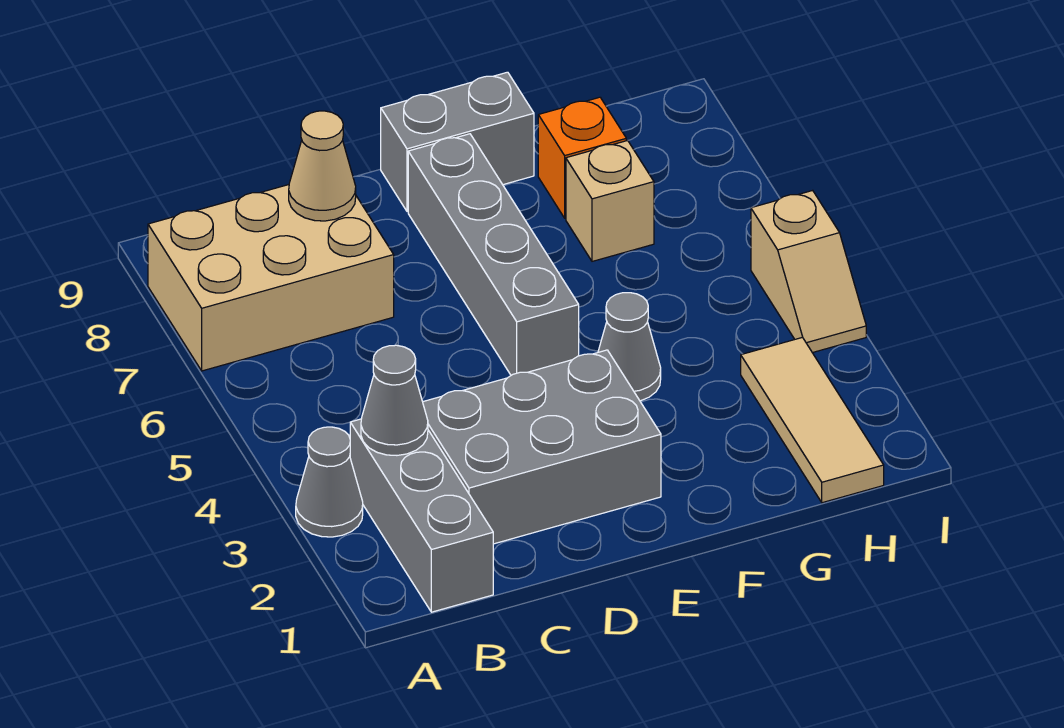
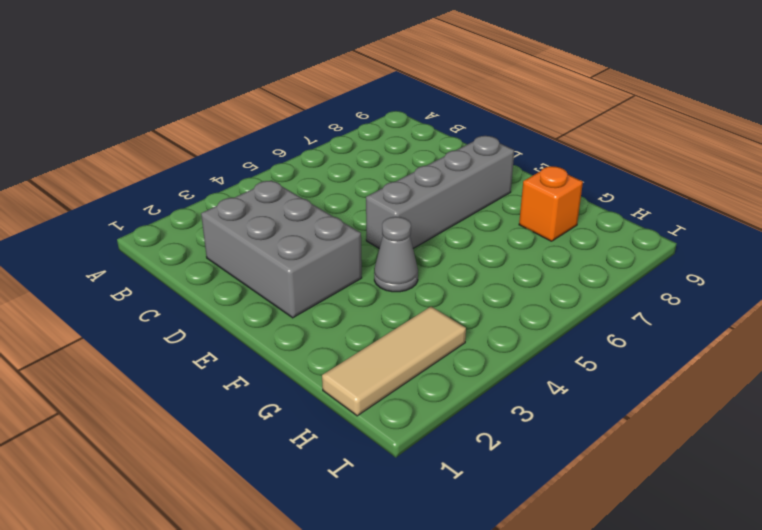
none -> grey 1x1 cone [296,427,363,537]
none -> tan 2x3 brick [148,185,394,371]
none -> grey 1x3 brick [350,419,493,612]

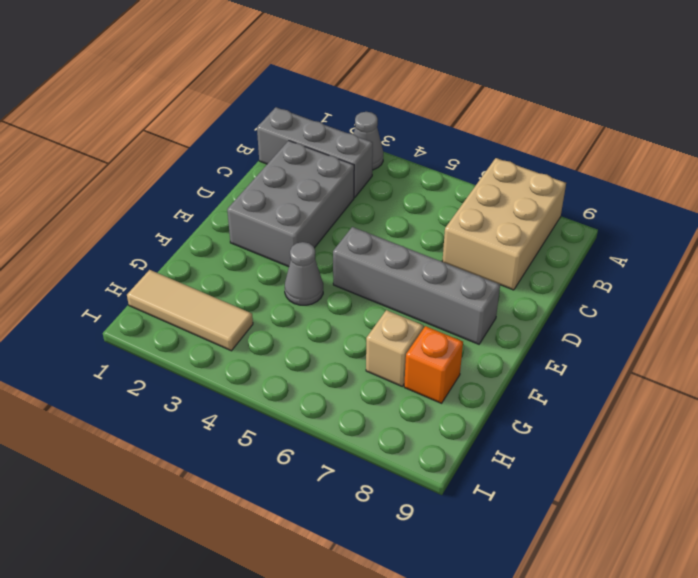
none -> grey 1x2 brick [381,72,534,211]
none -> tan 1x2 slope [751,190,866,353]
none -> grey 1x1 cone [361,345,428,455]

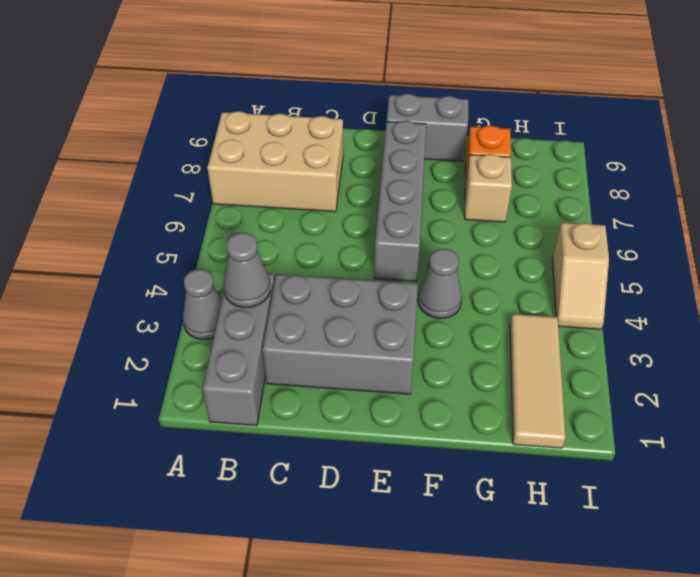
none -> tan 1x1 cone [289,111,356,221]

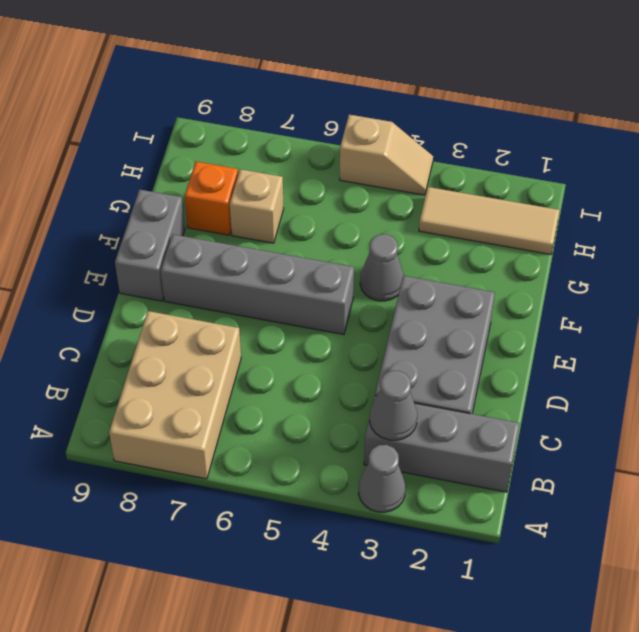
none -> tan 1x1 cone [289,111,356,221]

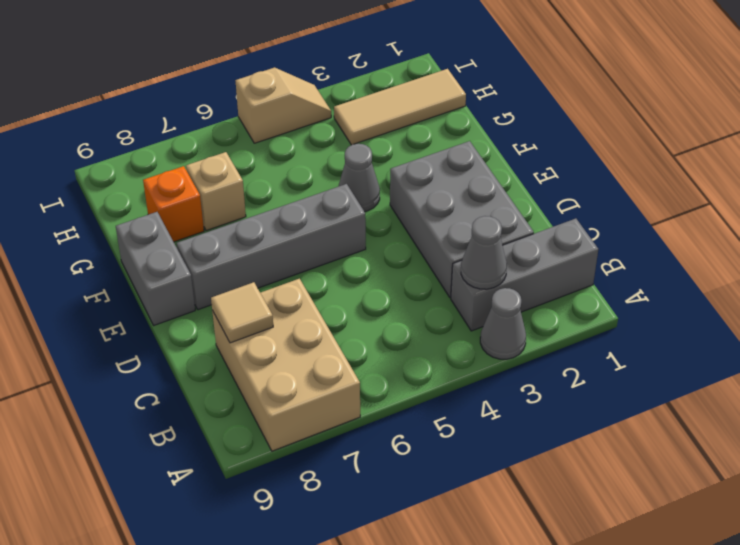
tan 1x1 tile [211,282,273,343] -> tan 1x1 cone [289,111,356,221]

